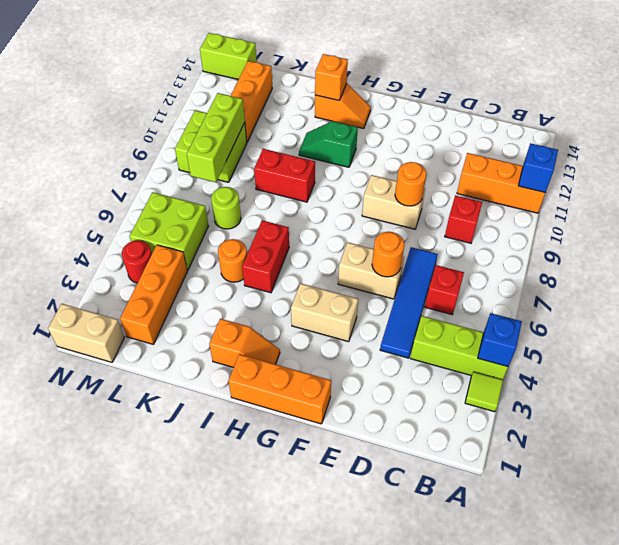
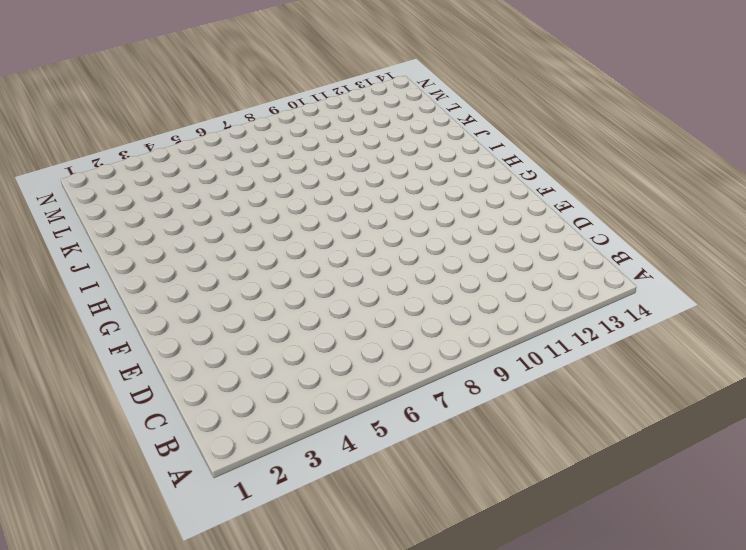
none -> lime 1x1 tile [465,372,503,412]
none -> lime 1x3 brick [410,316,508,380]
none -> orange 1x3 brick [457,153,545,213]
none -> red 1x1 brick [425,265,464,315]

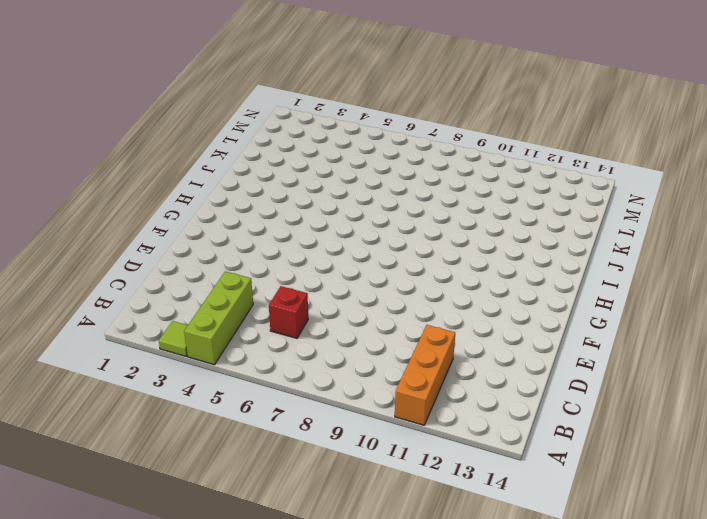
none -> red 1x1 brick [445,195,482,243]
none -> blue 1x4 tile [380,247,438,358]
none -> tan 1x2 brick [338,242,404,299]
none -> tan 1x2 brick [362,175,425,229]

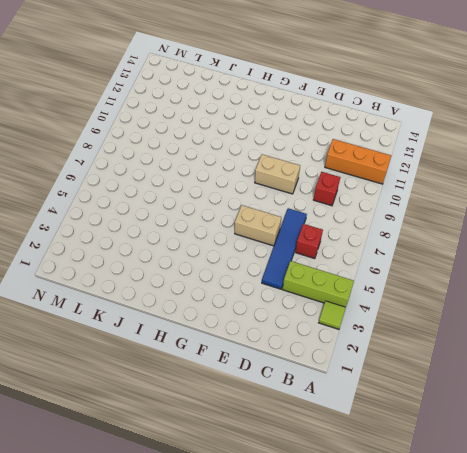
none -> orange 1x3 brick [228,354,331,424]
none -> tan 1x2 brick [291,283,358,342]
none -> orange 1x2 slope [209,319,280,368]
none -> green 1x2 slope [299,121,358,167]

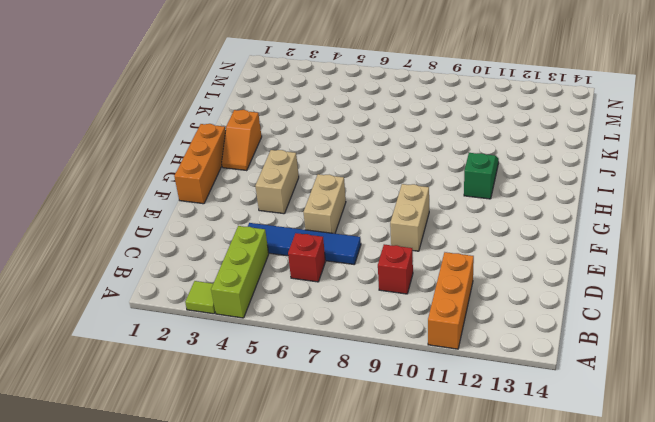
none -> orange 1x2 slope [315,83,371,129]
none -> red 1x2 brick [242,220,289,293]
none -> red 1x2 brick [254,149,315,202]
none -> orange 1x1 round brick [218,239,247,282]

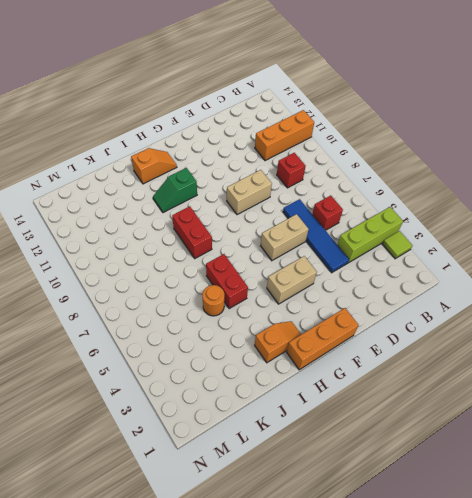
red 1x2 brick [172,206,212,258] -> red 1x2 brick turned to [254,149,315,202]
none -> lime 1x1 round brick [211,187,241,229]
none -> orange 1x3 brick [120,245,187,344]
none -> lime 2x2 brick [130,192,208,270]
none -> lime 2x2 brick [175,110,247,182]

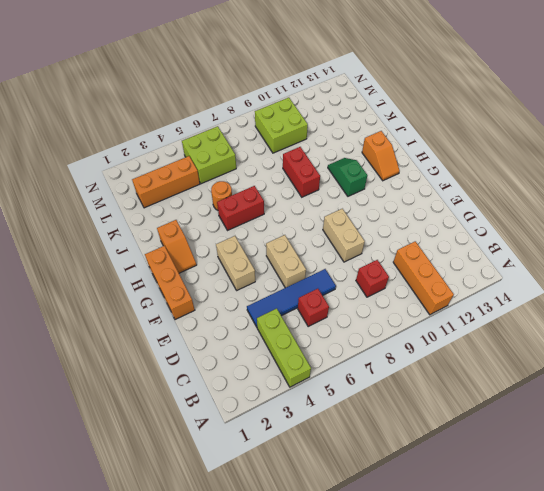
none -> lime 1x1 tile [465,372,503,412]
none -> lime 1x1 round brick [211,187,241,229]
none -> orange 1x3 brick [231,61,272,142]
none -> tan 1x2 brick [48,304,124,362]

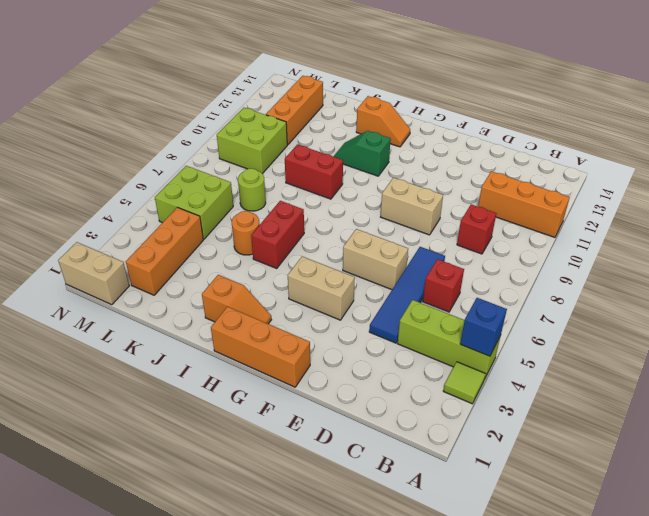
none -> red 1x1 round brick [122,240,152,283]
none -> lime 1x2 brick [200,33,257,80]
none -> blue 1x1 brick [518,143,558,193]
none -> orange 1x1 round brick [372,232,404,277]

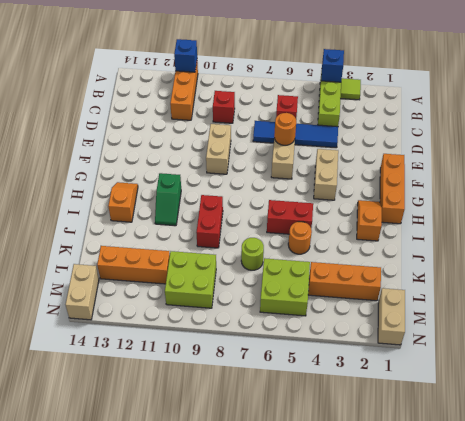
tan 1x2 brick [66,264,99,320] -> lime 1x2 brick [200,33,257,80]
none -> red 1x1 round brick [122,240,152,283]
none -> orange 1x1 round brick [395,162,427,206]
none -> orange 1x1 brick [315,54,348,101]
none -> lime 1x3 brick [187,93,245,182]

